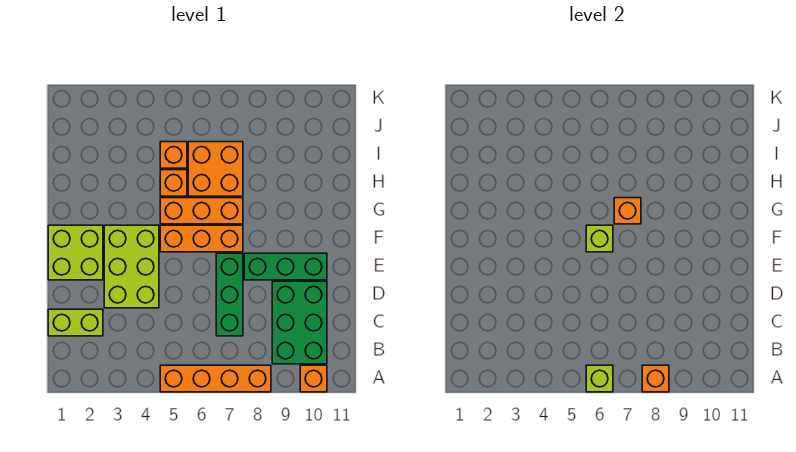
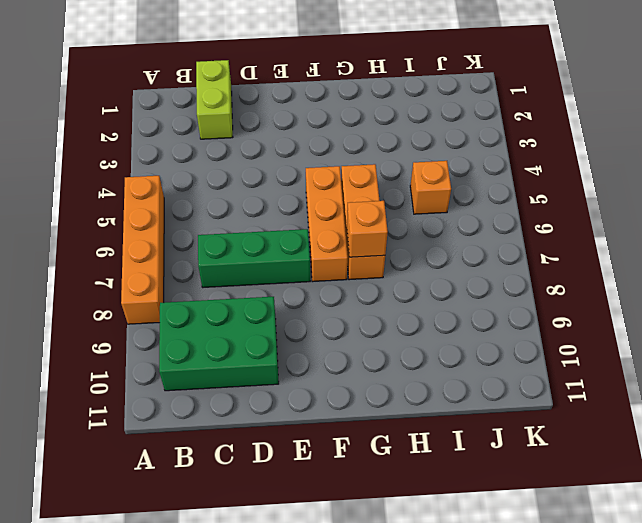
none -> orange 1x1 brick [300,365,327,392]
none -> lime 2x3 brick [104,225,159,308]
none -> lime 2x2 brick [48,225,103,280]

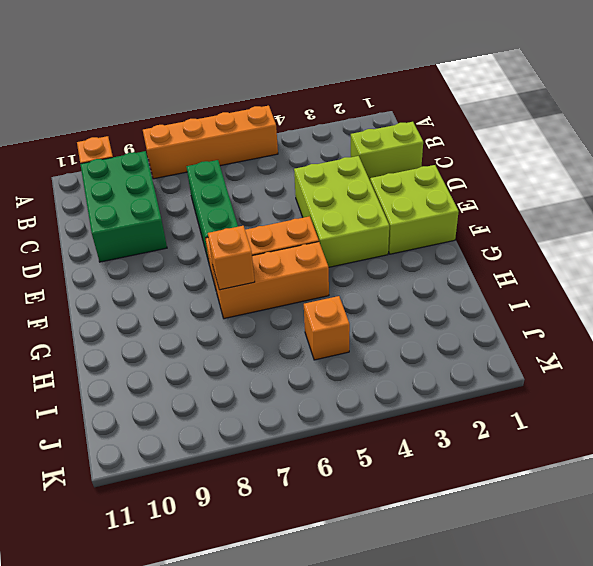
none -> green 1x3 brick [244,253,327,280]
none -> orange 1x1 brick [160,170,187,196]
none -> orange 2x2 brick [188,142,243,196]

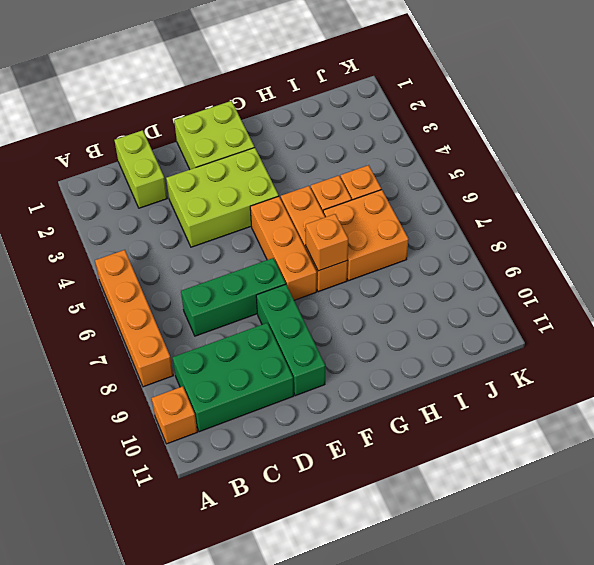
none -> lime 1x1 brick [586,365,613,392]
none -> orange 1x1 brick [642,365,669,392]
none -> lime 1x1 brick [586,225,613,252]

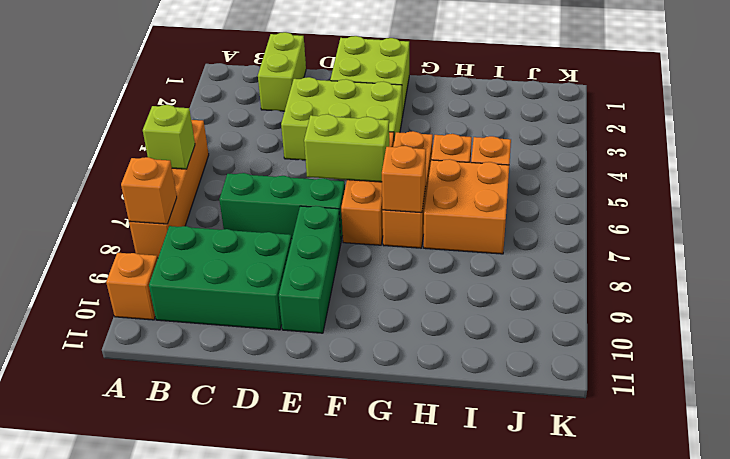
lime 1x2 brick [304,114,389,182] -> lime 1x1 brick [586,225,613,252]

